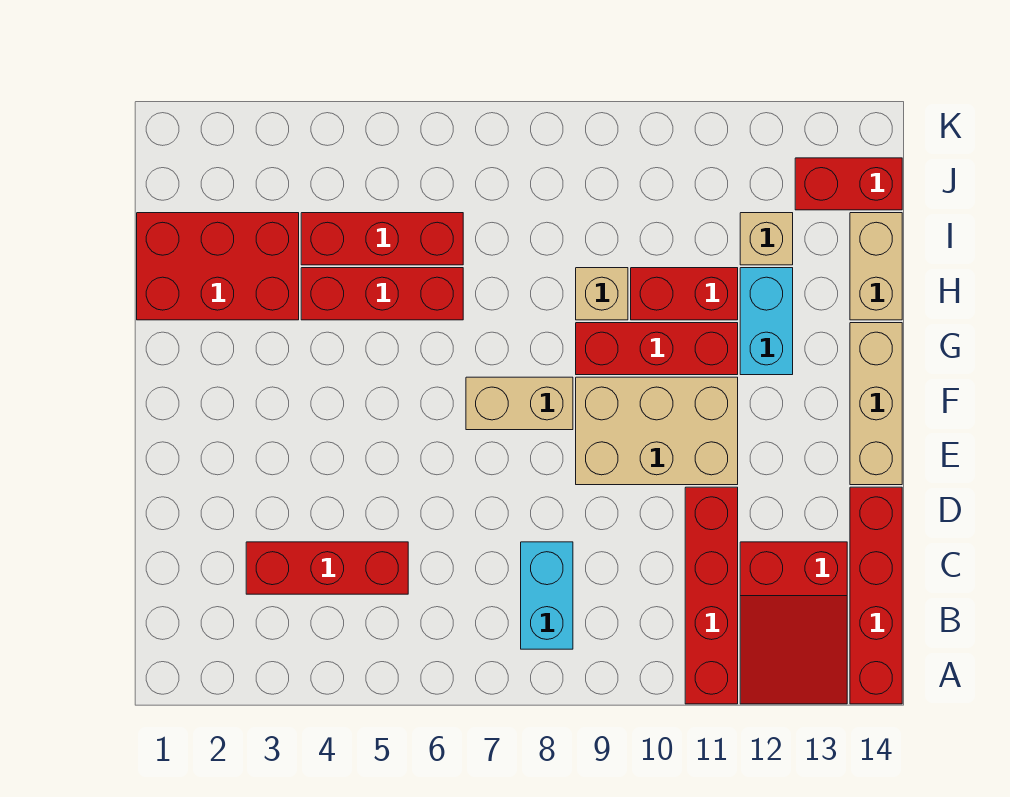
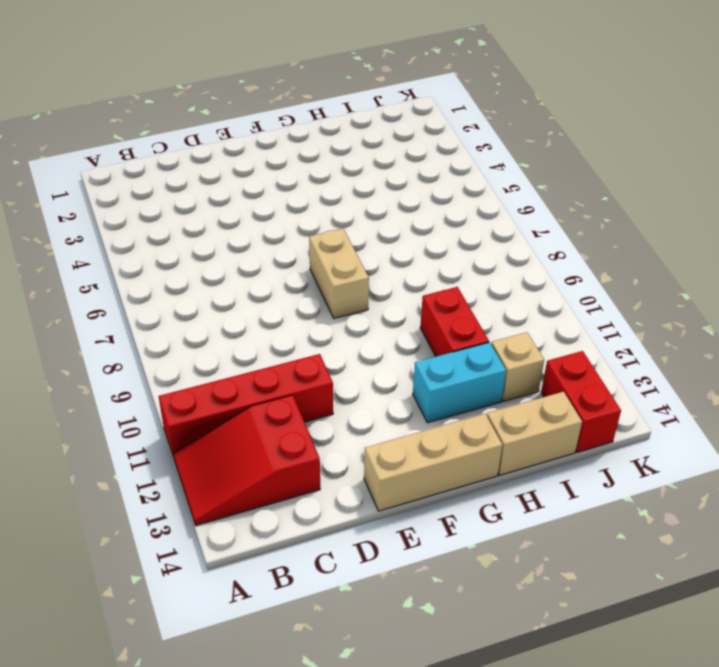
none -> red 1x4 brick [850,487,902,704]
none -> cyan 1x2 brick [521,542,573,649]
none -> red 1x3 brick [246,542,408,594]

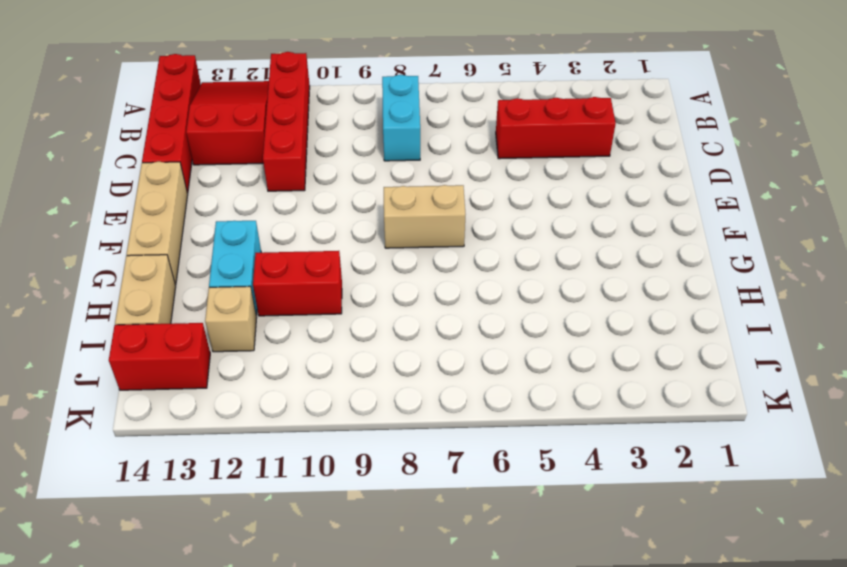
none -> tan 2x3 brick [576,377,738,485]
none -> red 1x3 brick [576,323,738,375]
none -> red 2x3 brick [137,213,299,320]

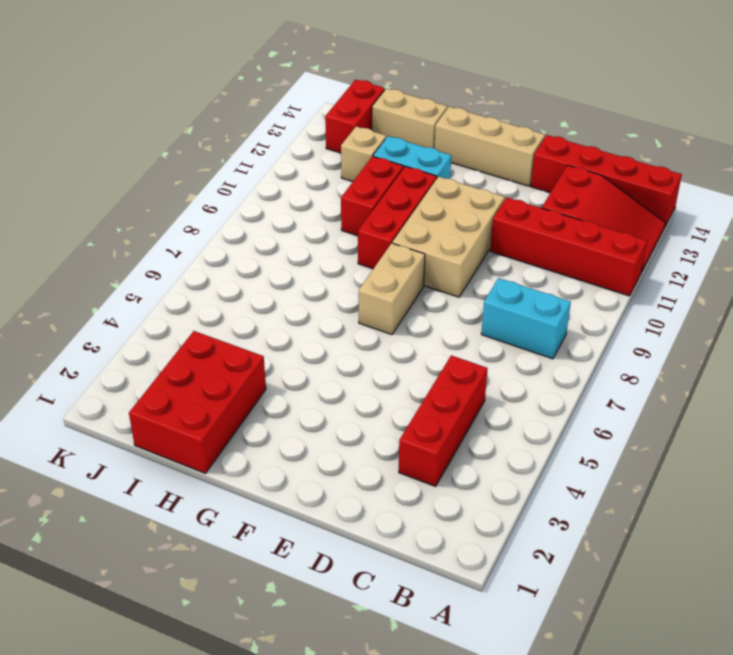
none -> red 1x3 brick [301,268,463,320]
none -> tan 1x1 brick [576,268,628,320]
none -> red 1x3 brick [301,213,463,265]

